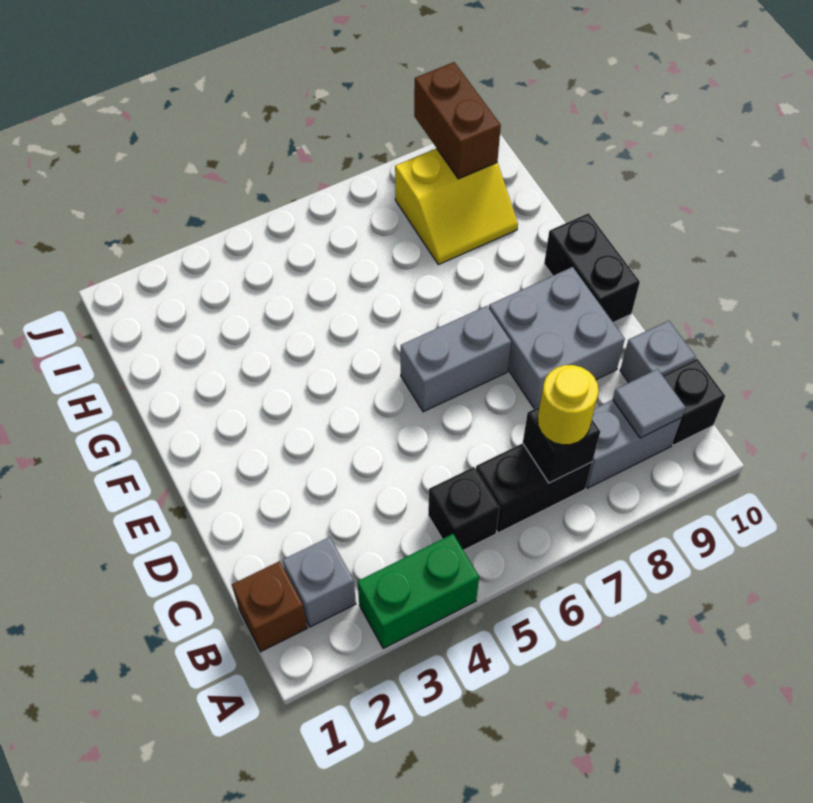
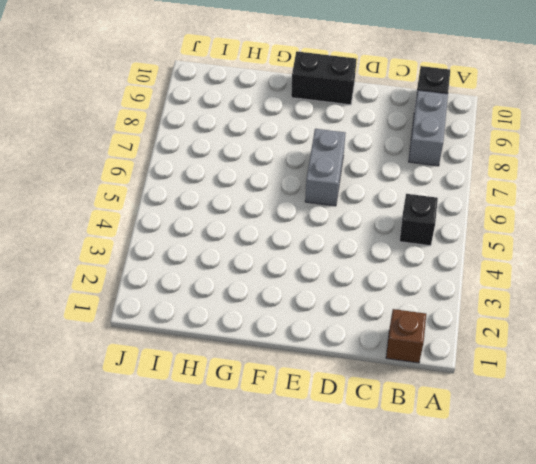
none -> green 1x2 brick [357,534,479,648]
none -> grey 1x1 brick [283,537,356,627]
none -> black 1x2 brick [476,443,592,533]

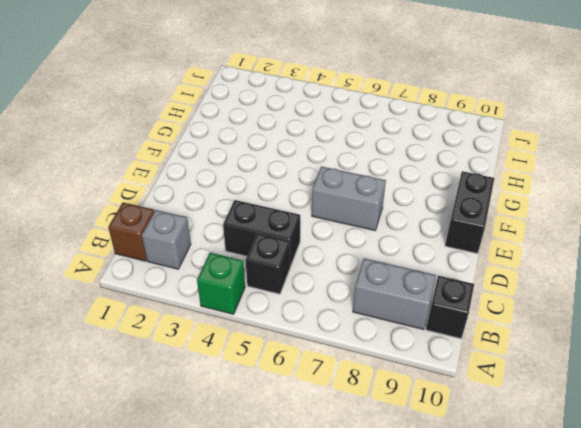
green 1x1 brick [197,253,245,314] -> green 1x2 brick [357,534,479,648]
black 1x2 brick [223,200,300,266] -> black 1x2 brick moved to [476,443,592,533]
none -> grey 1x1 brick [620,321,696,383]
none -> grey 2x2 brick [489,267,625,409]
none -> yellow 2x2 slope [395,148,518,265]

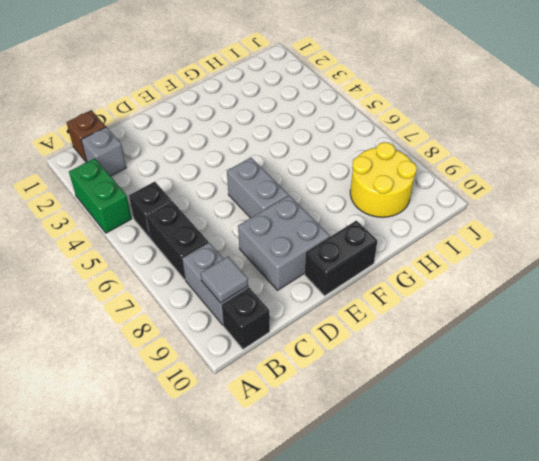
yellow 2x2 round brick [350,142,417,217] -> yellow 2x2 slope [395,148,518,265]
none -> grey 1x1 brick [620,321,696,383]
none -> black 1x1 brick [523,407,600,483]
none -> brown 1x2 brick [414,62,501,179]

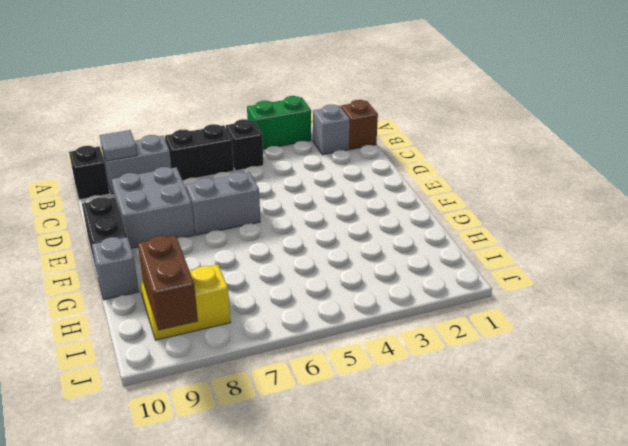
grey 1x1 brick [92,237,139,300] -> grey 1x1 brick moved to [620,321,696,383]
none -> black 1x1 brick [523,407,600,483]
none -> yellow 1x1 round brick [538,365,599,445]

